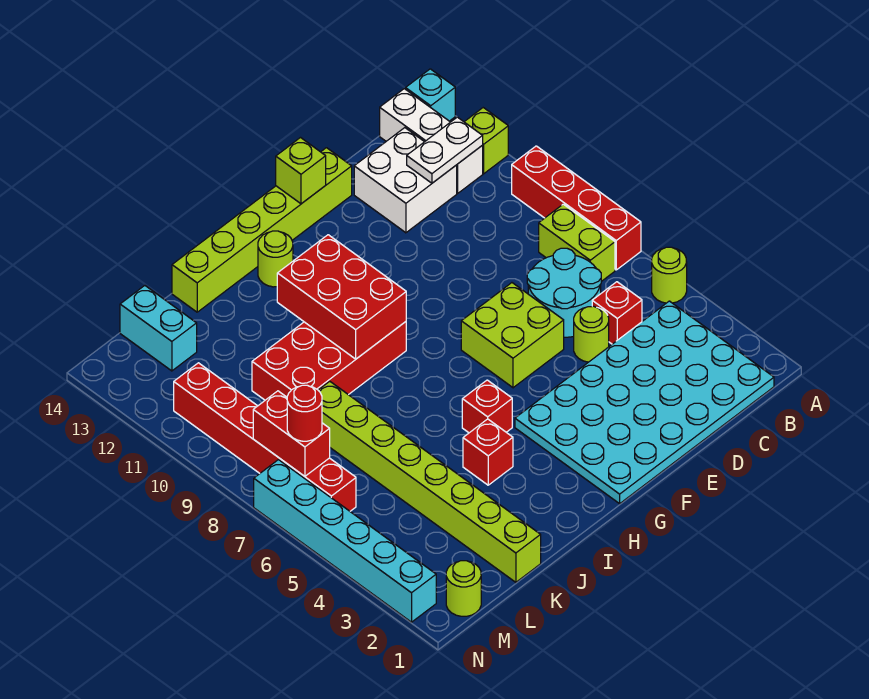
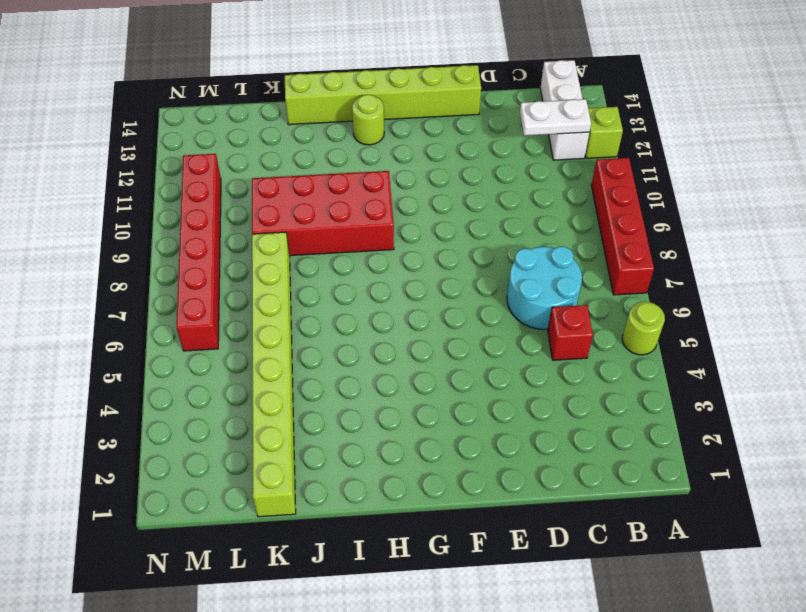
none -> cyan 1x1 brick [406,69,455,121]
none -> cyan 4x6 plate [515,301,774,504]
none -> lime 1x2 brick [539,204,615,281]

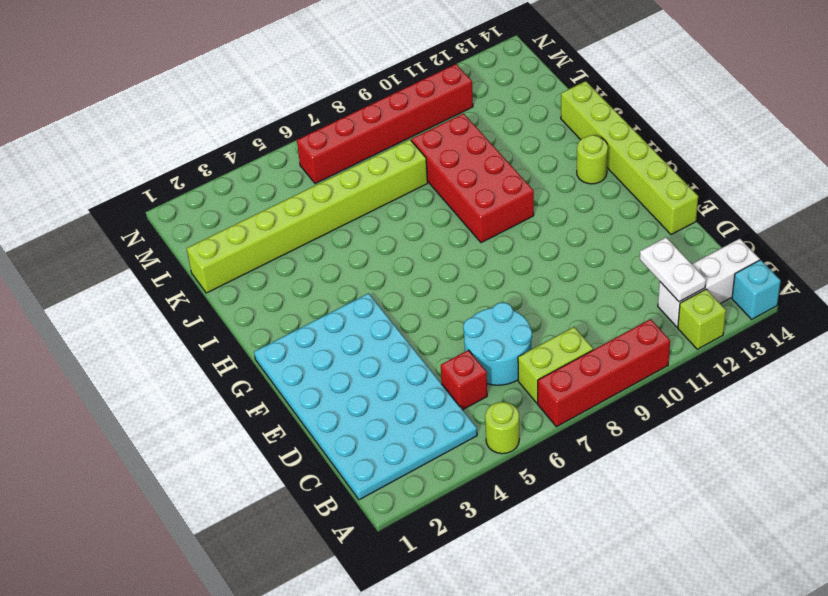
none -> white 2x2 brick [354,128,457,233]
none -> lime 1x1 round brick [574,306,609,362]
none -> lime 2x2 brick [461,283,564,388]

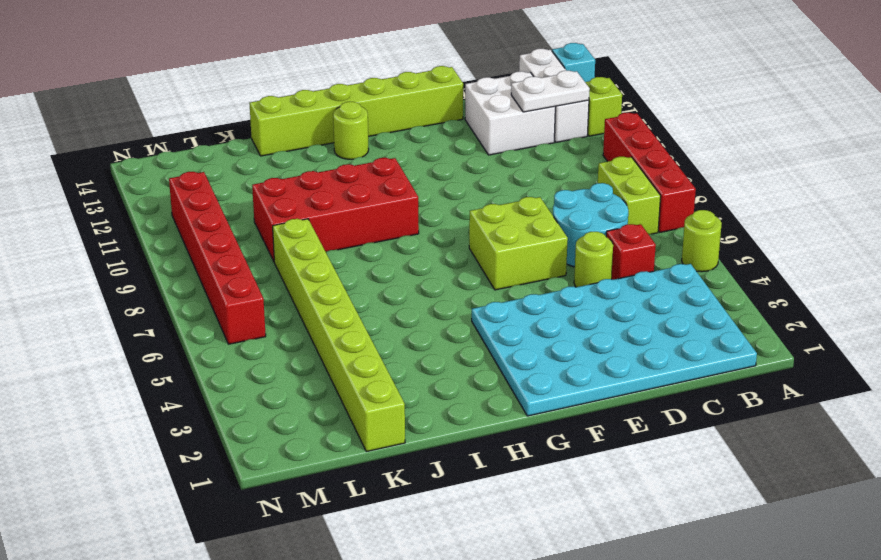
none -> red 1x1 brick [462,380,512,433]
none -> red 1x1 brick [463,419,513,485]
none -> cyan 1x2 brick [120,286,197,371]

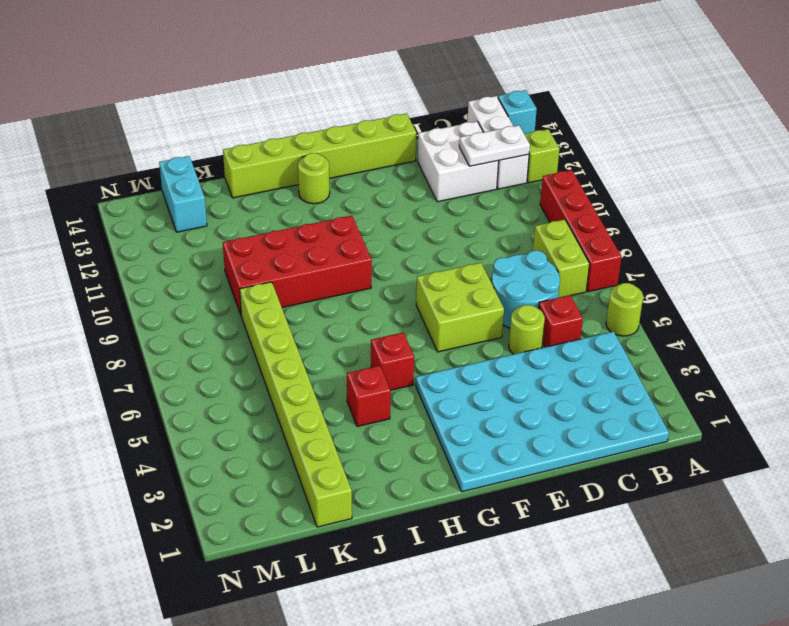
none -> lime 1x1 round brick [446,561,481,616]
none -> red 1x6 brick [174,363,356,511]
none -> cyan 1x6 brick [254,460,436,622]

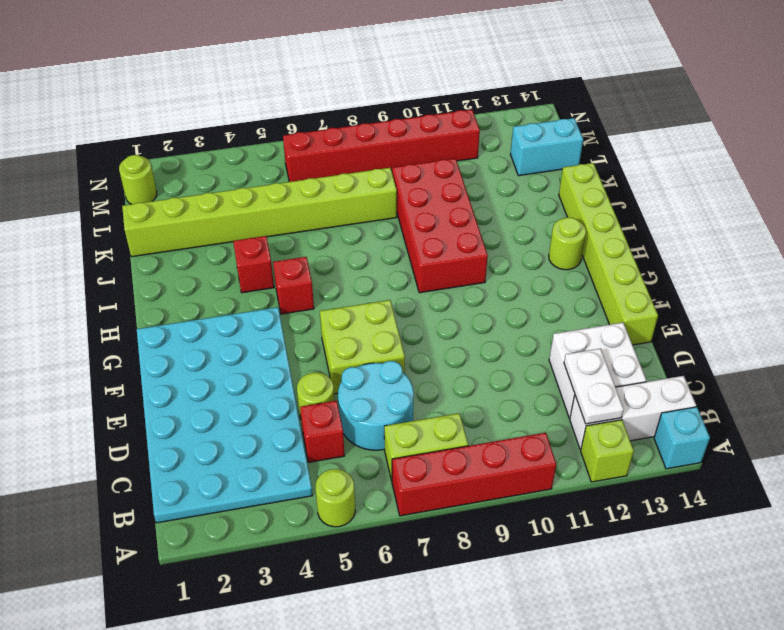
none -> cyan 1x6 brick [254,460,436,622]
none -> lime 1x1 brick [276,138,326,204]
none -> red 2x3 brick [277,235,406,359]

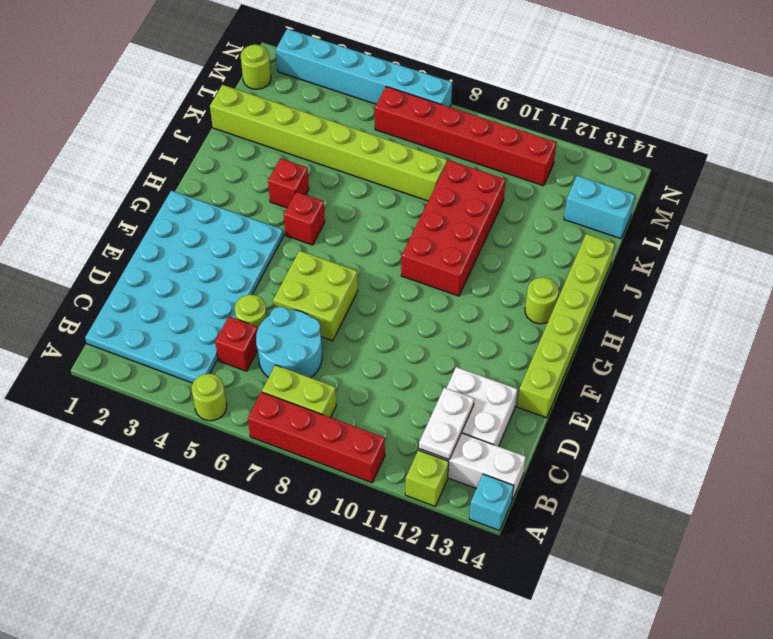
none -> lime 1x1 brick [276,138,326,204]
none -> red 2x3 brick [277,235,406,359]
none -> red 1x2 brick [253,391,330,476]

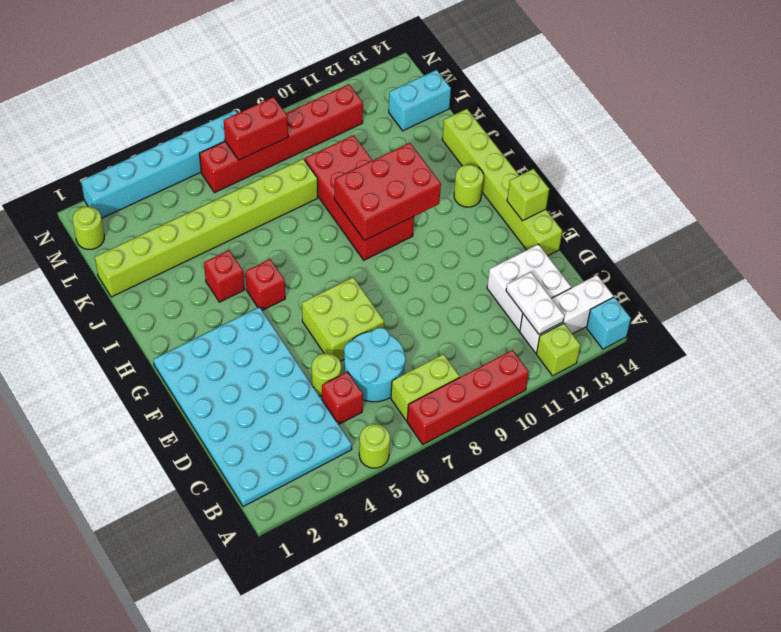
none -> red 1x1 round brick [287,385,322,441]

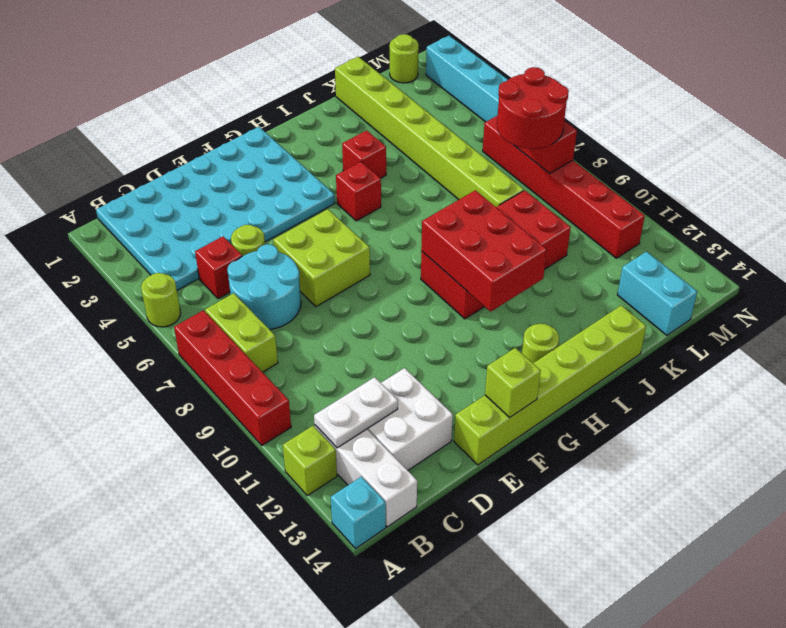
red 2x2 round brick [497,67,569,149] -> red 1x1 round brick [287,385,322,441]

